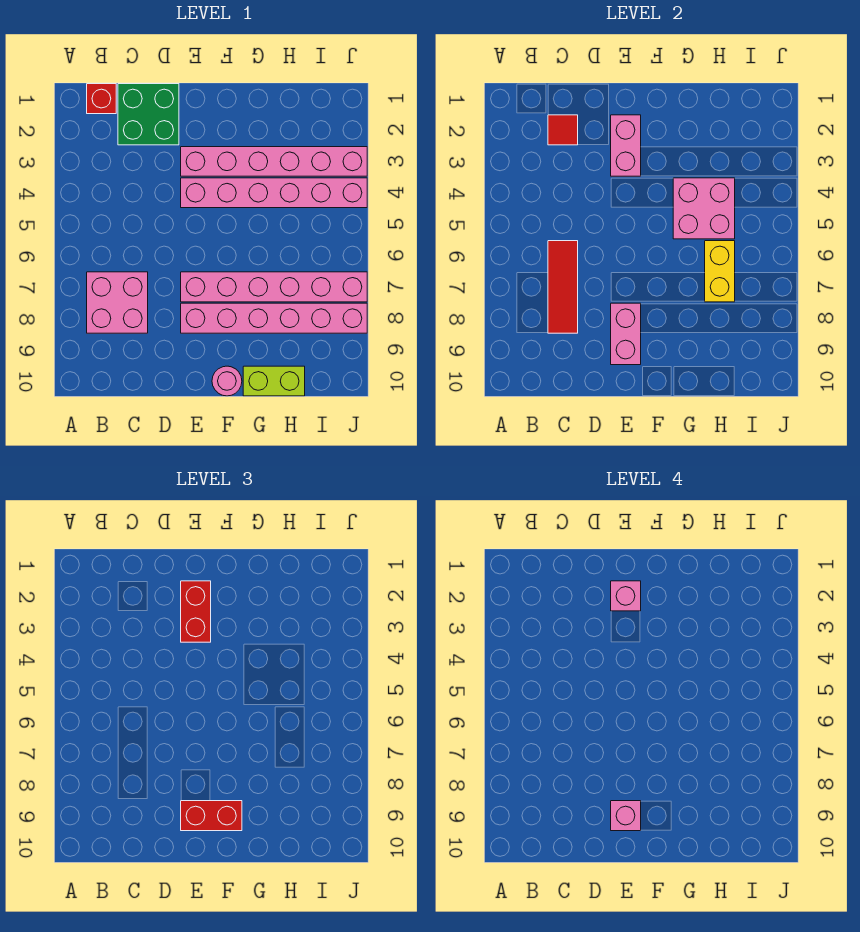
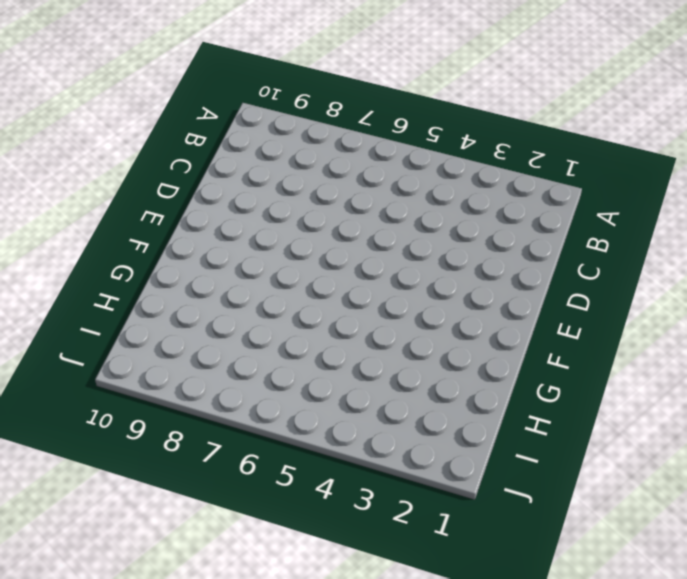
none -> red 1x1 brick [87,84,116,114]
none -> pink 2x2 brick [87,272,148,333]
none -> green 2x2 brick [118,84,179,145]

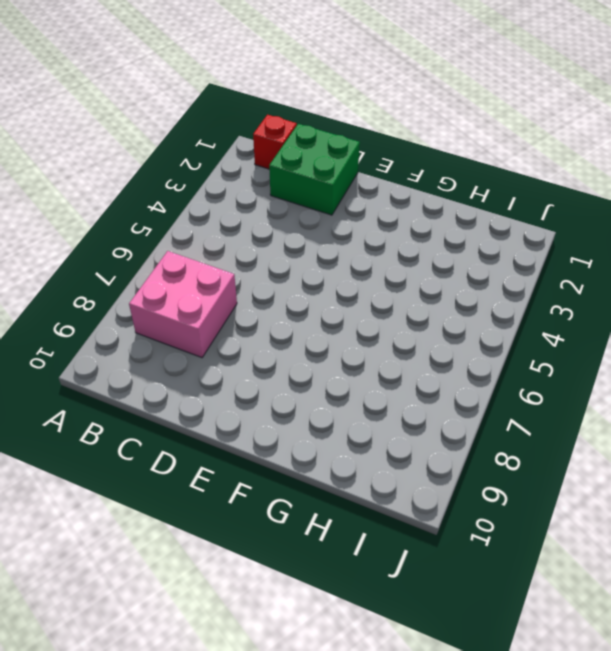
none -> pink 1x6 brick [181,147,367,176]
none -> pink 1x6 brick [181,178,367,208]
none -> pink 1x6 brick [181,272,367,302]

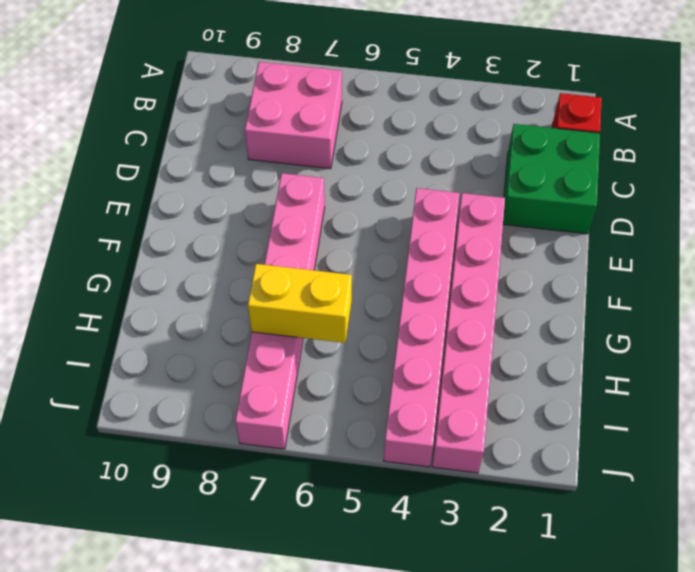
none -> pink 1x6 brick [181,303,367,333]
none -> pink 1x1 round brick [212,366,242,396]
none -> lime 1x2 brick [243,366,305,396]

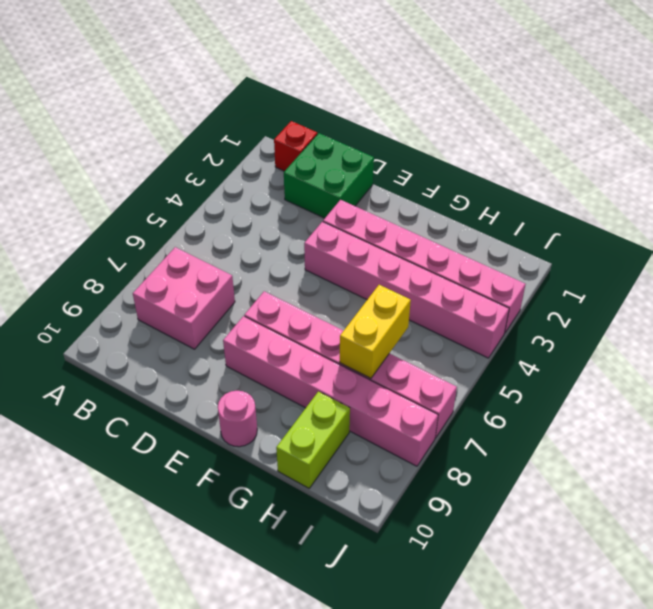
lime 1x2 brick [276,392,350,488] -> lime 1x2 brick turned to [243,366,305,396]
none -> red 1x1 tile [548,115,578,145]
none -> red 1x3 tile [548,241,578,333]
none -> pink 1x2 brick [611,115,641,176]

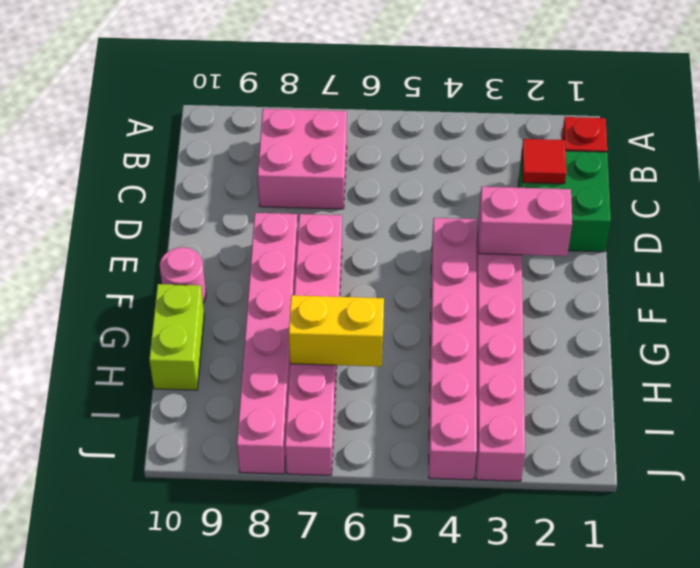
none -> red 1x3 tile [548,241,578,333]
none -> pink 1x2 brick [611,303,641,365]
none -> pink 2x2 brick [673,178,735,239]

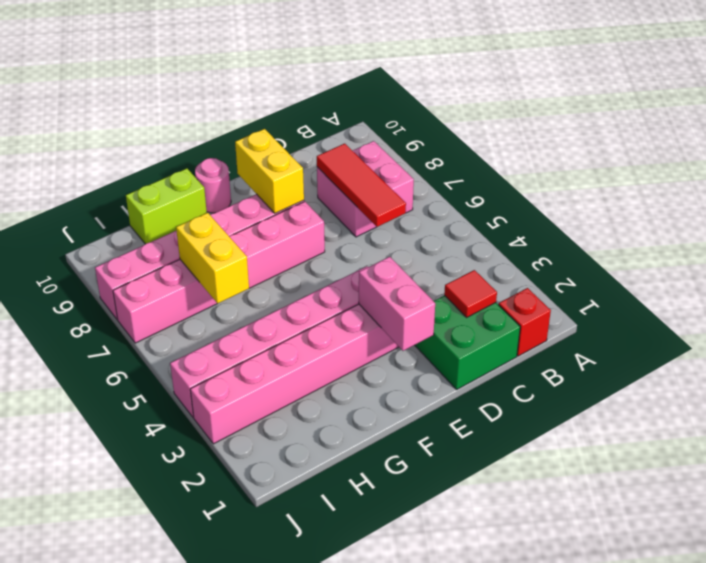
yellow 1x2 brick [235,129,304,213] -> pink 1x2 brick [611,303,641,365]
none -> pink 2x2 brick [673,178,735,239]
none -> red 1x2 brick [181,581,211,642]
none -> red 1x2 brick [181,801,242,831]

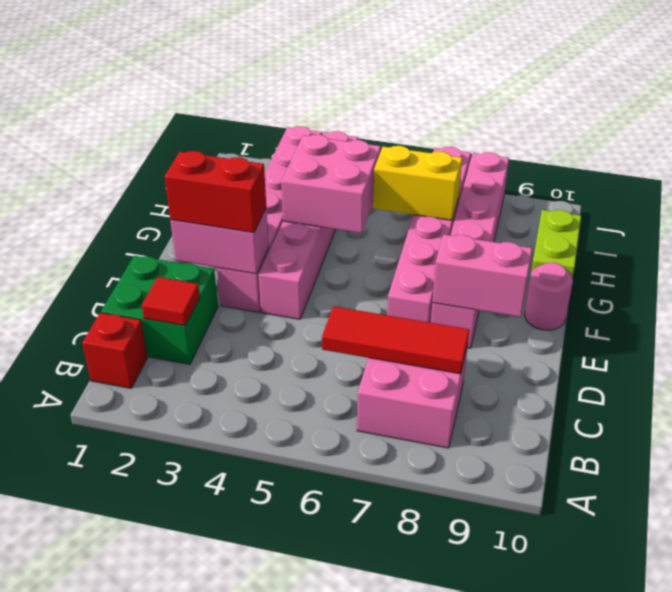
none -> red 1x2 brick [181,801,242,831]
none -> pink 1x1 brick [611,581,641,611]
none -> pink 1x1 brick [611,801,641,831]

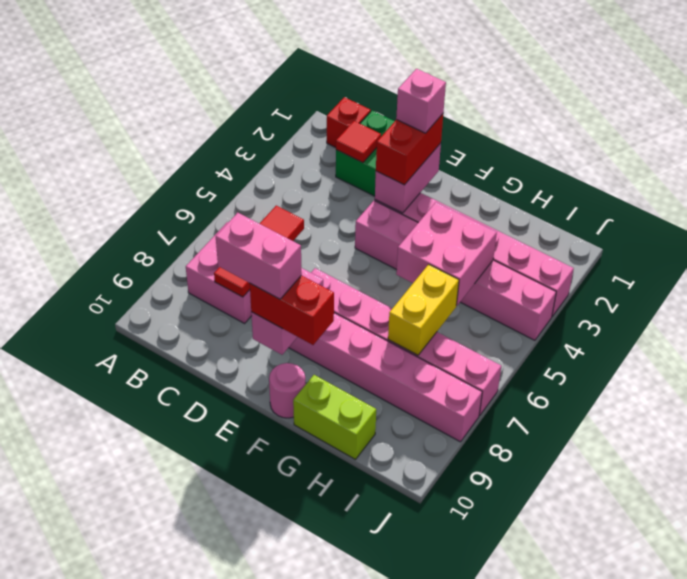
pink 1x2 brick [216,213,302,299] -> pink 1x1 brick [611,801,641,831]

